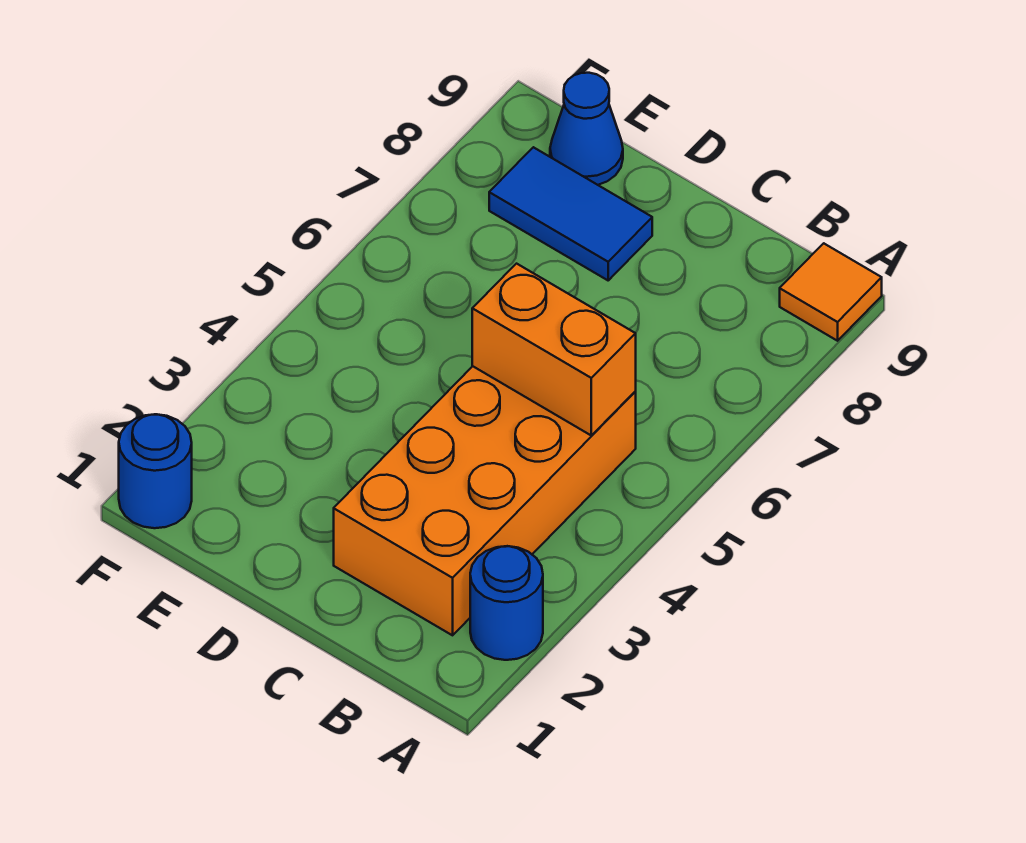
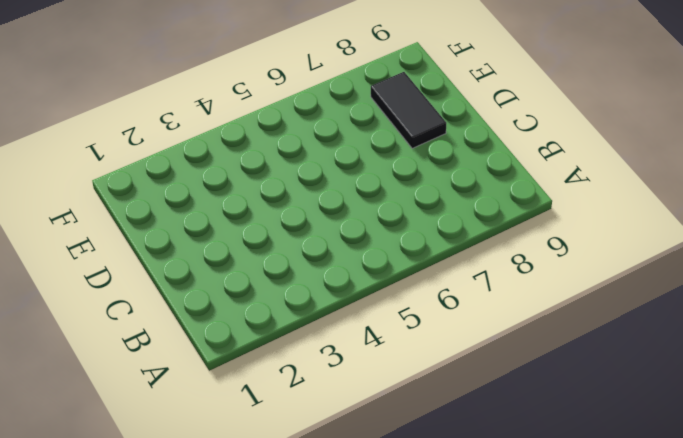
black 1x2 tile [371,72,446,148] -> blue 1x2 tile [489,147,652,280]
none -> blue 1x1 round brick [470,546,543,660]
none -> orange 1x1 tile [780,243,882,341]

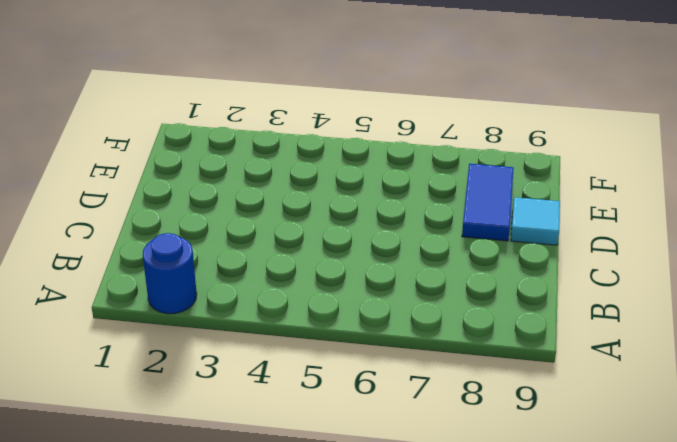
cyan 1x1 tile [511,197,560,245] -> none
none -> orange 1x1 tile [780,243,882,341]
none -> orange 2x4 brick [334,366,636,635]

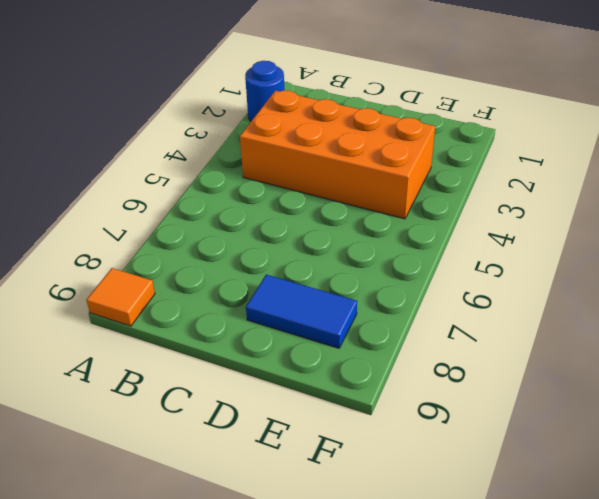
orange 2x4 brick [240,90,435,219] -> orange 2x4 brick turned to [334,366,636,635]
none -> blue 1x1 cone [550,73,623,185]
none -> blue 1x1 round brick [119,414,192,528]

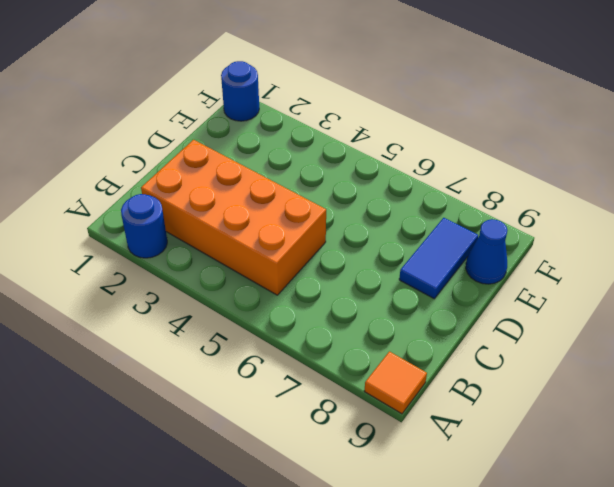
none -> orange 1x2 brick [472,264,636,435]

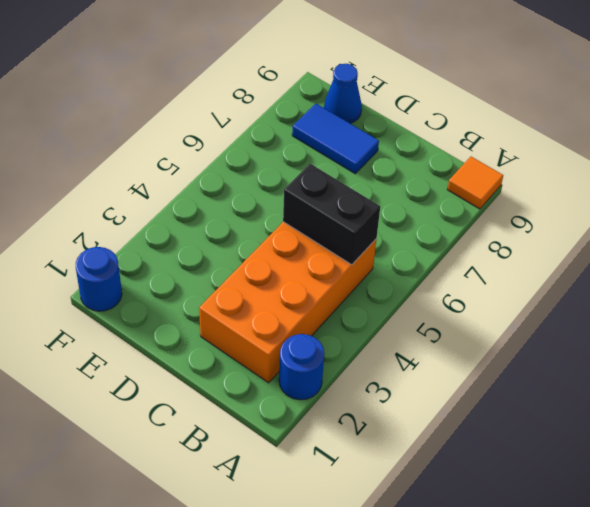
black 1x2 brick [283,164,380,265] -> orange 1x2 brick [472,264,636,435]

